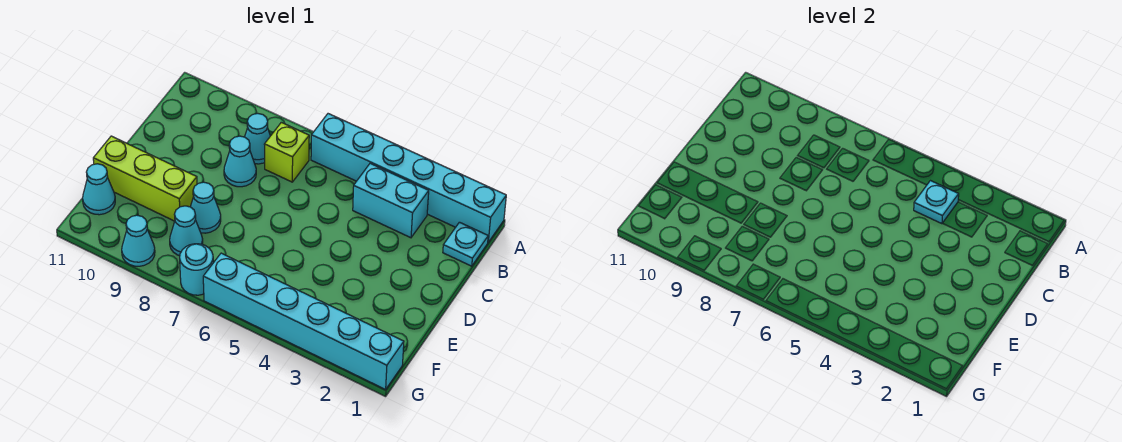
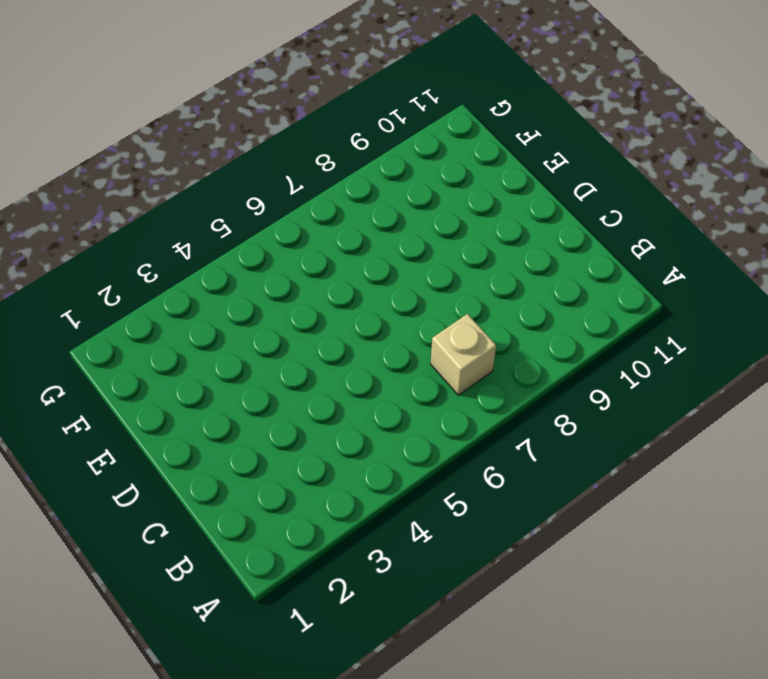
tan 1x1 brick [431,314,496,395] -> lime 1x1 brick [264,122,309,182]
none -> cyan 1x6 brick [311,114,506,242]
none -> cyan 1x1 plate [443,222,488,266]
none -> cyan 1x2 brick [353,163,429,238]

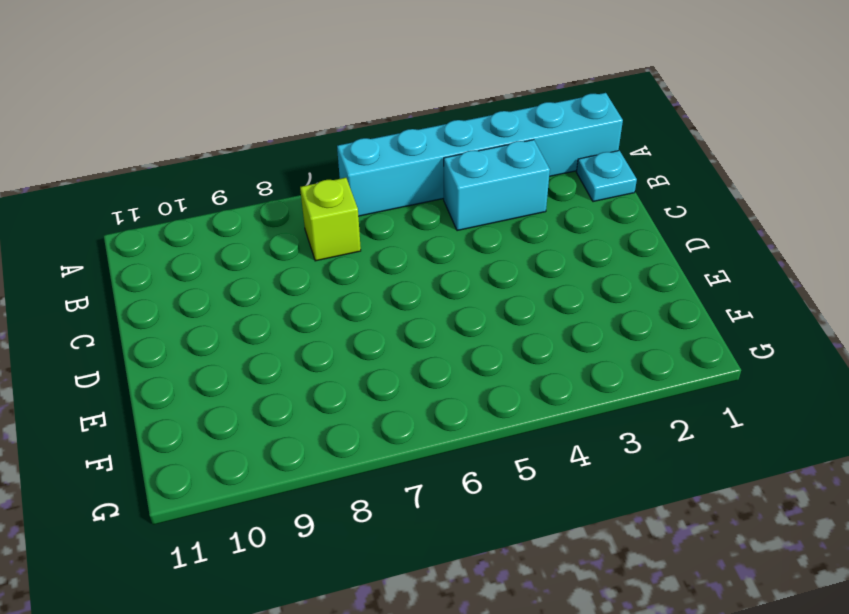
none -> cyan 1x1 cone [245,113,270,164]
none -> cyan 1x1 cone [224,136,256,187]
none -> cyan 1x1 cone [190,182,221,233]

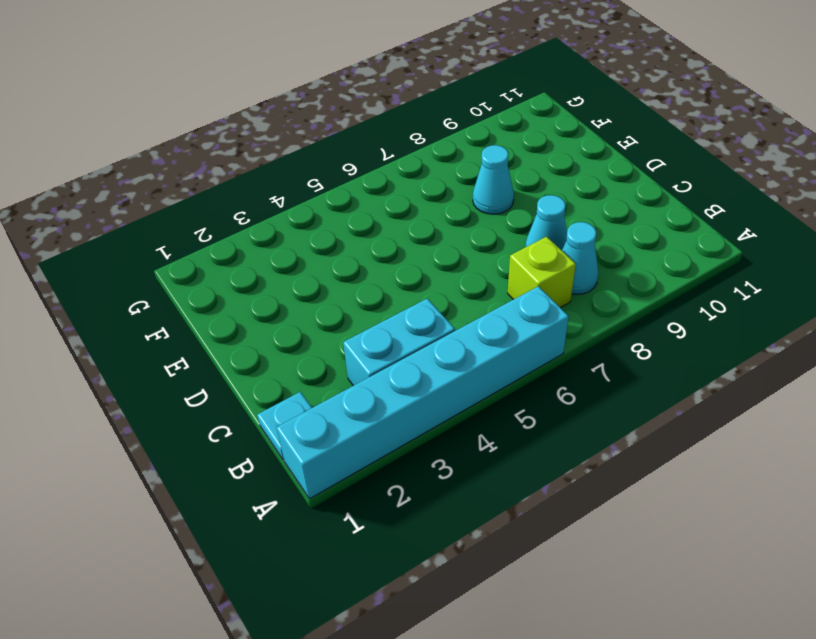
none -> lime 1x3 brick [93,136,197,221]
none -> cyan 1x1 cone [170,206,203,256]
none -> cyan 1x1 cone [83,164,115,215]

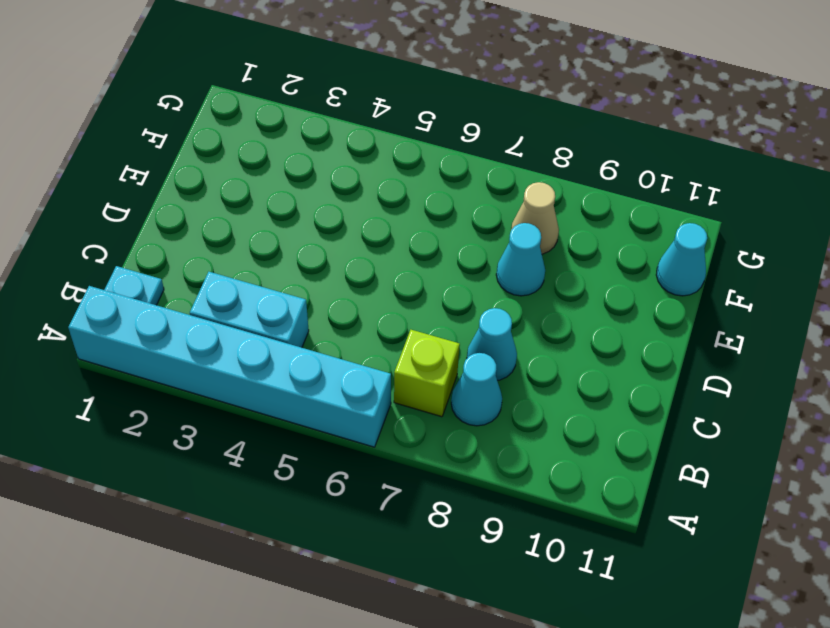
tan 1x1 cone [511,182,559,254] -> cyan 1x1 cone [170,206,203,256]
none -> lime 1x3 brick [93,136,197,221]
none -> cyan 1x6 brick [203,253,404,390]
none -> cyan 1x1 round brick [180,244,213,295]

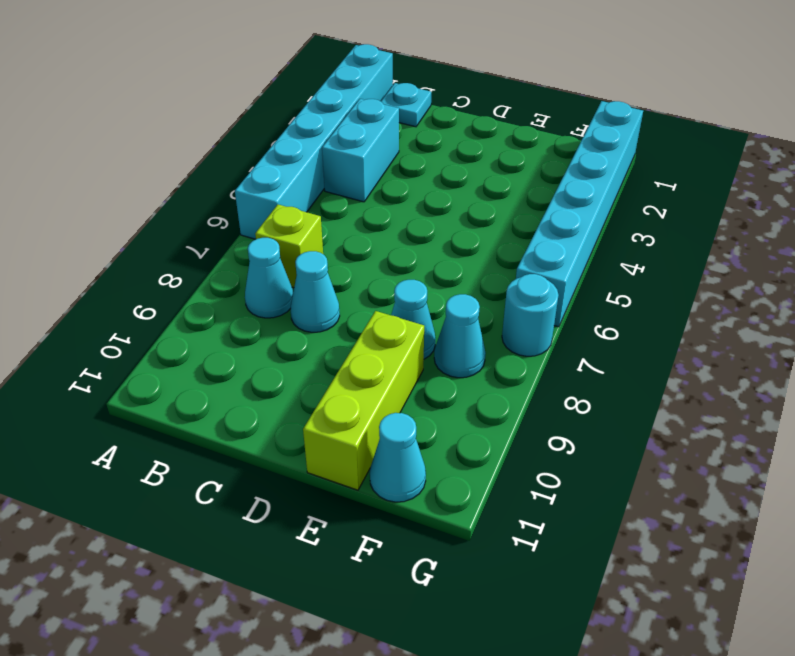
none -> cyan 1x1 cone [122,215,155,266]
none -> cyan 1x1 plate [914,181,959,224]

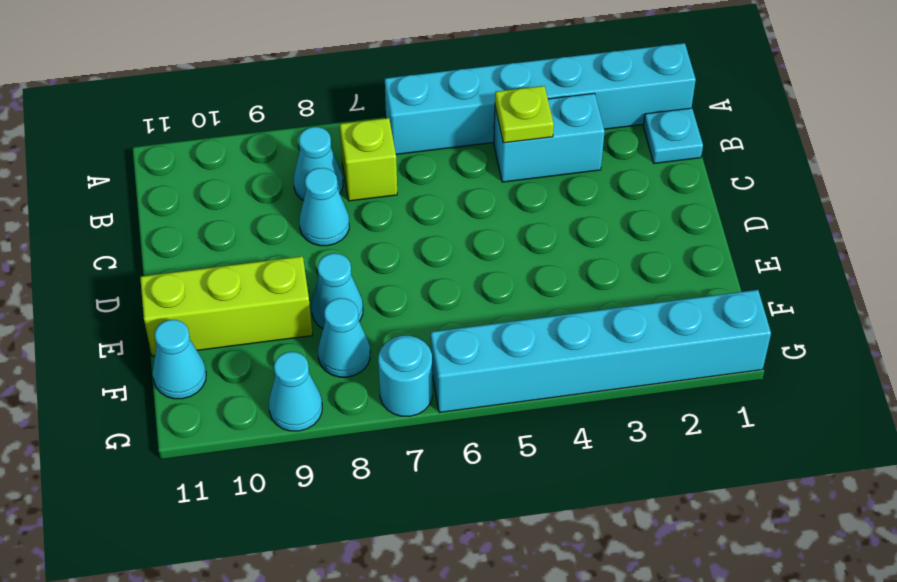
lime 1x1 plate [495,86,554,143] -> cyan 1x1 plate [914,181,959,224]

